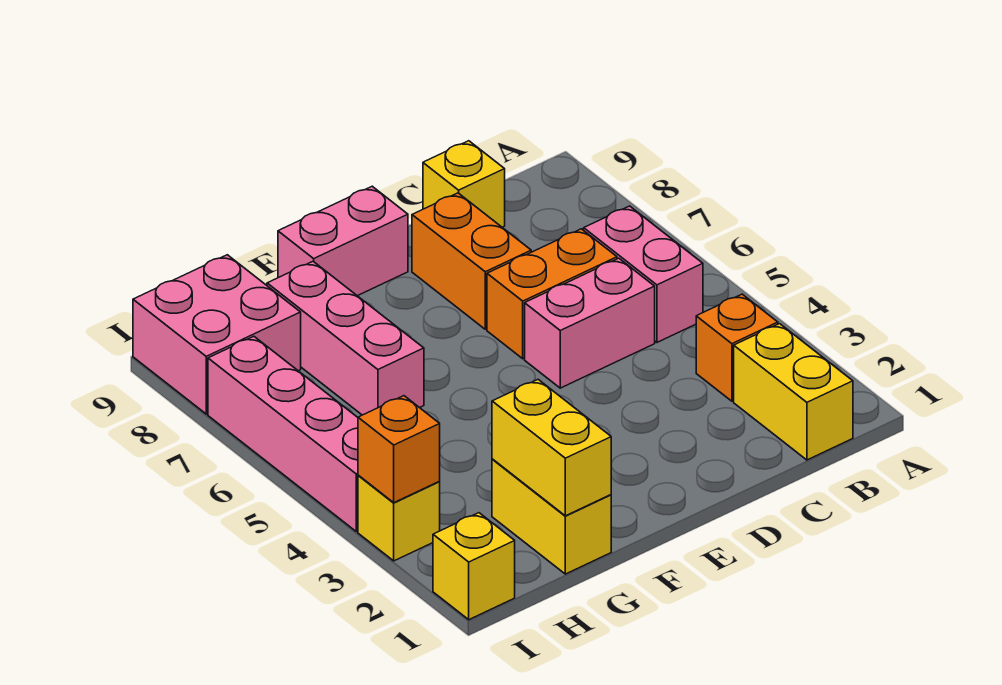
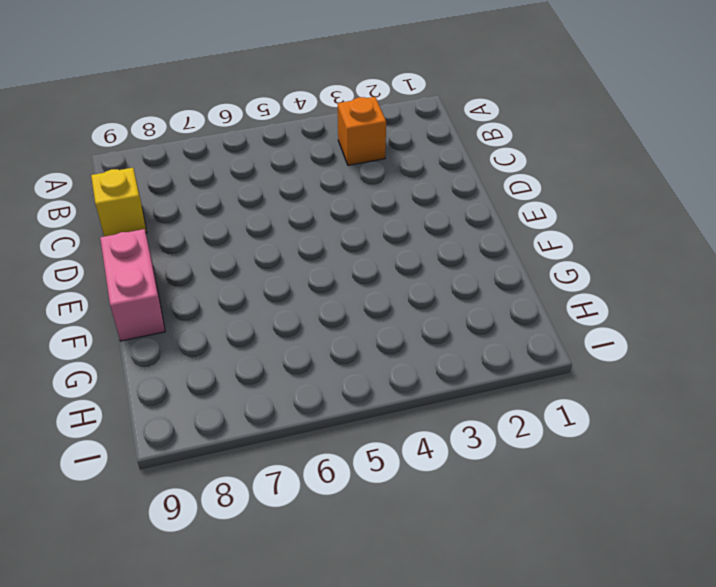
none -> yellow 1x2 brick [734,324,853,460]
none -> pink 1x2 brick [584,206,703,342]
none -> pink 1x2 brick [525,258,655,388]

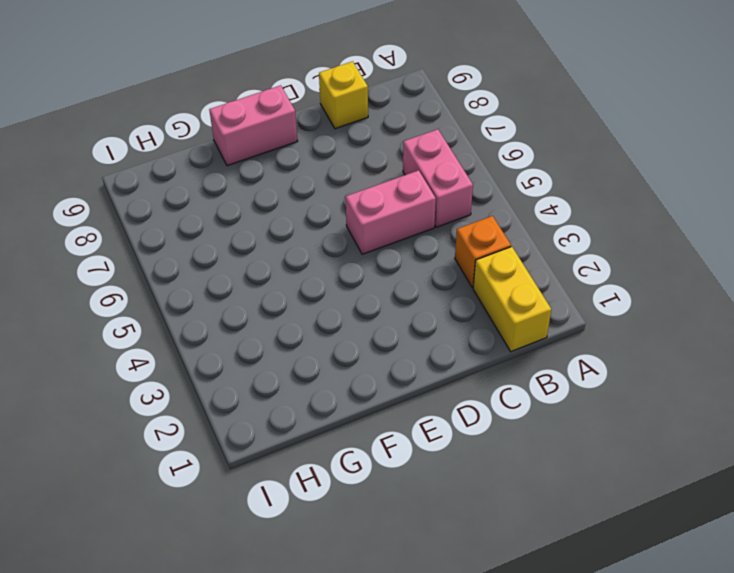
none -> orange 1x2 brick [487,229,617,359]
none -> orange 1x2 brick [412,193,531,329]
none -> yellow 1x2 brick [492,459,611,574]

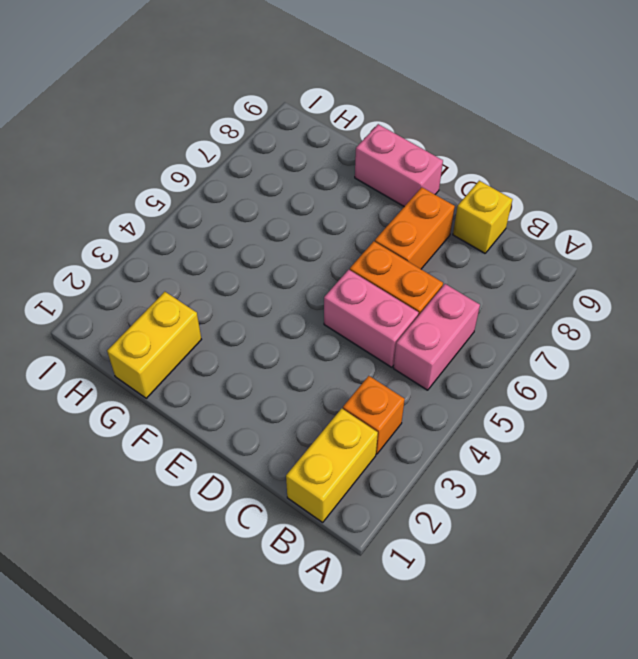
none -> pink 1x3 brick [267,261,424,415]
none -> pink 2x2 brick [133,255,301,414]
none -> yellow 1x1 brick [433,513,515,620]

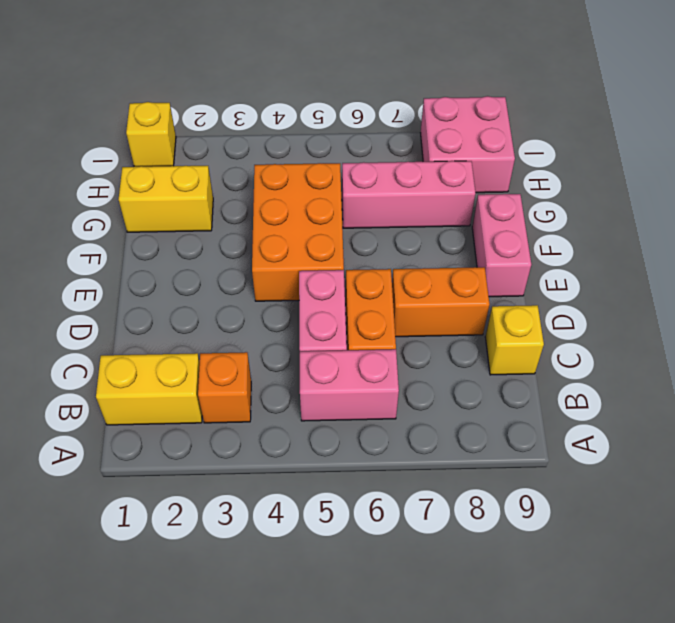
orange 2x3 brick [252,163,344,301] -> none
none -> yellow 1x1 brick [358,475,440,561]
none -> pink 1x4 brick [208,337,358,531]
none -> yellow 1x2 brick [492,380,611,516]

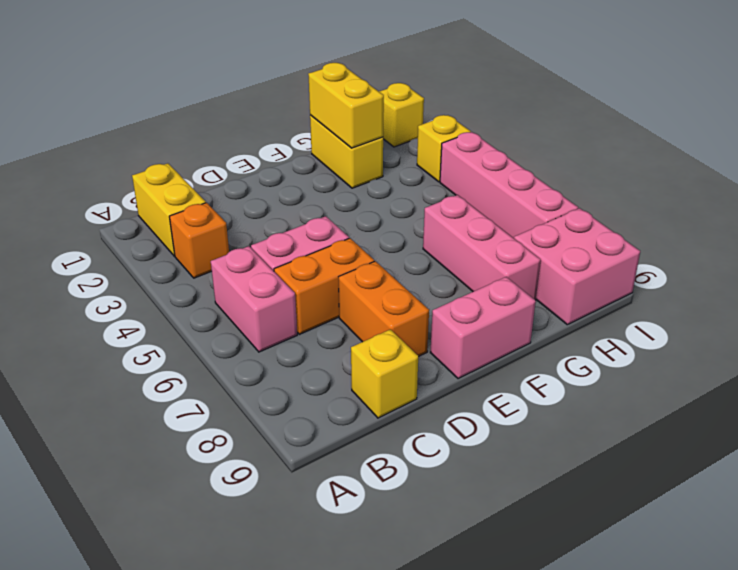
none -> orange 1x1 brick [358,396,440,503]

